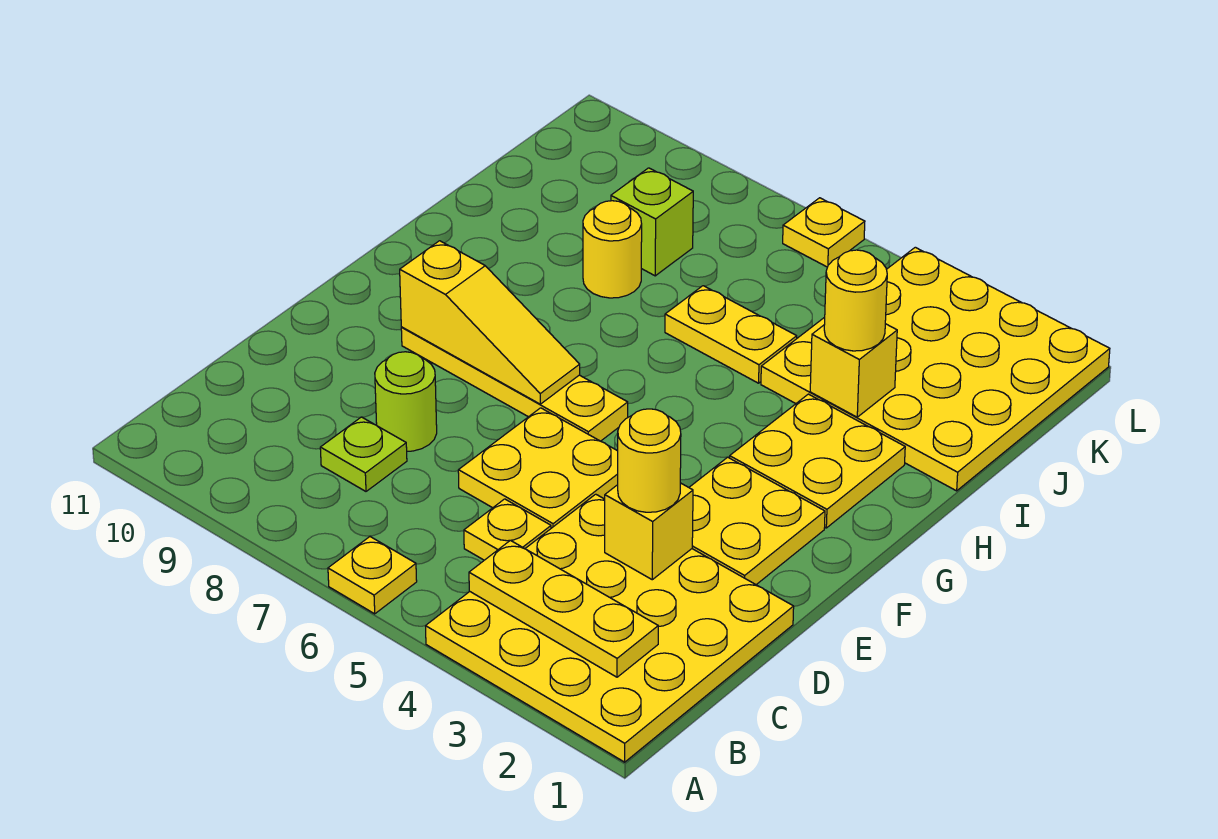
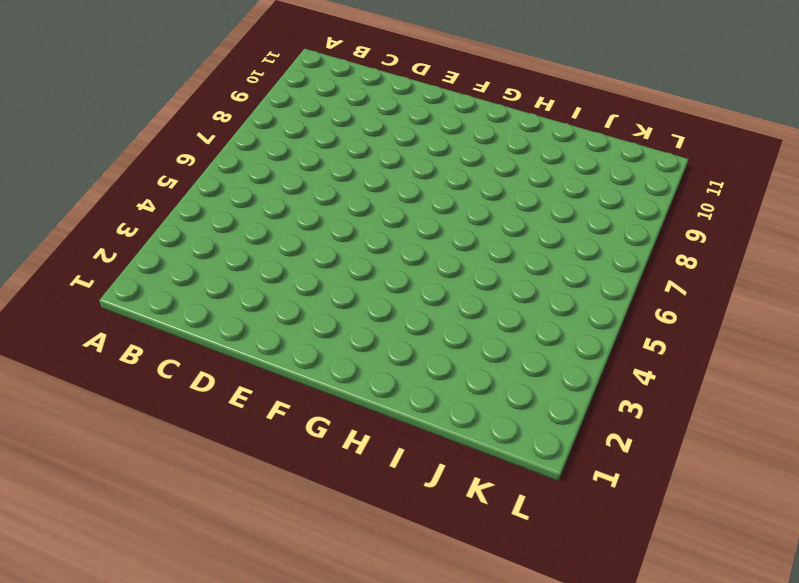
none -> yellow 4x4 plate [426,494,794,762]
none -> yellow 1x1 plate [328,537,417,614]
none -> yellow 1x1 plate [464,499,551,560]

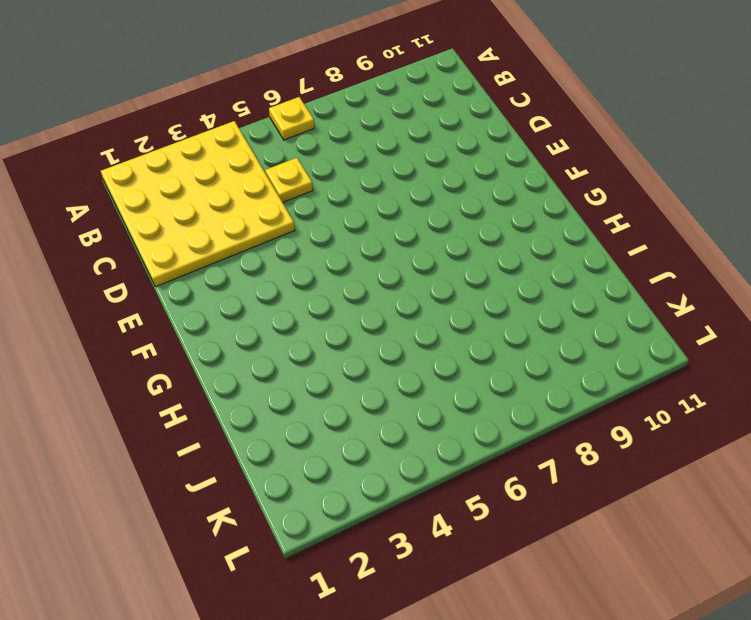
none -> lime 1x1 plate [320,417,407,491]
none -> yellow 2x2 plate [458,408,618,528]
none -> lime 1x1 round brick [375,352,437,451]

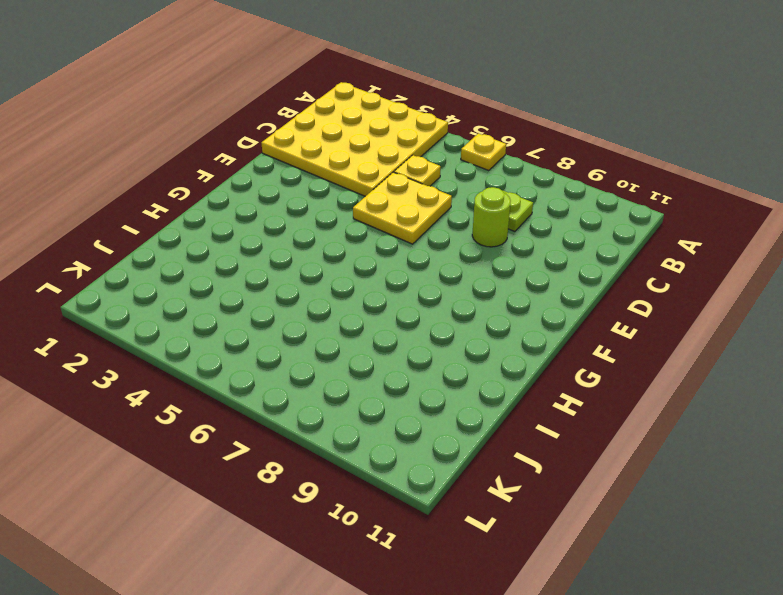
none -> yellow 2x2 plate [689,457,825,585]
none -> yellow 1x4 plate [401,327,628,441]
none -> yellow 2x2 plate [730,394,905,528]

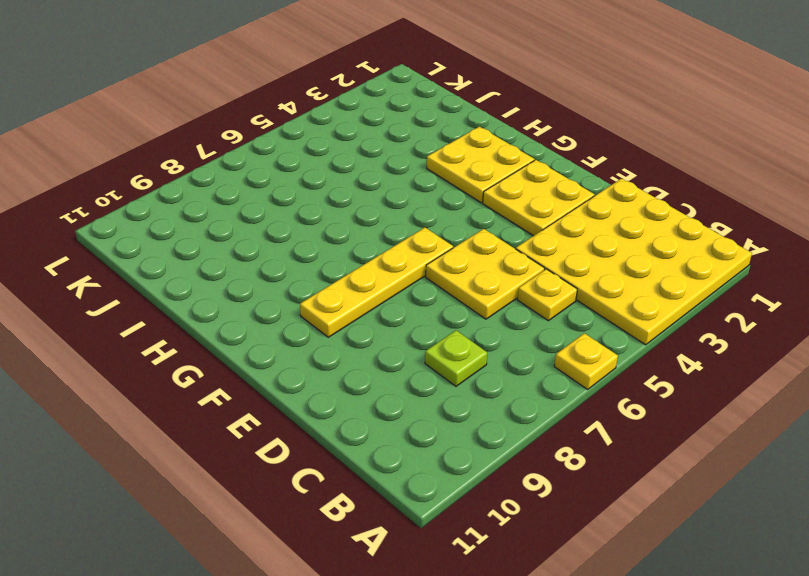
none -> lime 1x1 round brick [375,352,437,451]
none -> yellow 4x4 plate [761,247,1110,491]
none -> yellow 1x2 plate [665,286,797,383]

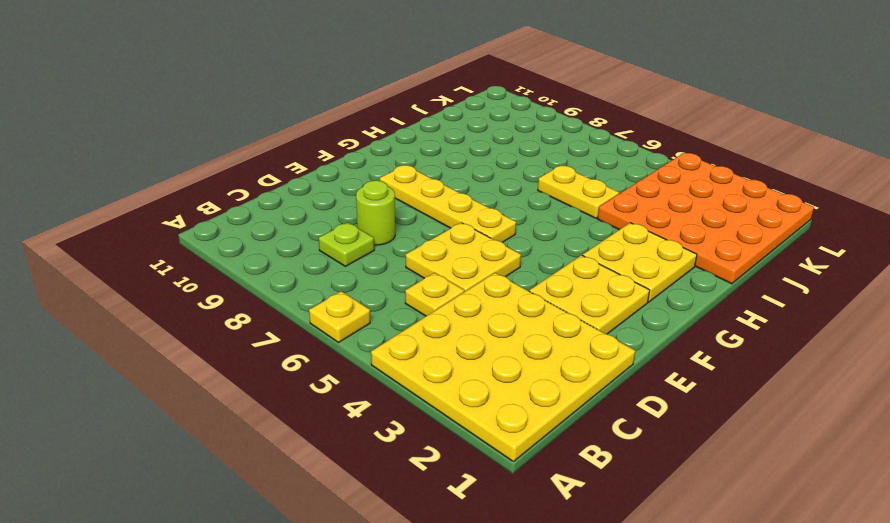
orange 4x4 plate [598,153,814,284] -> yellow 4x4 plate [761,247,1110,491]
none -> yellow 1x1 round brick [583,201,642,298]
none -> lime 1x1 brick [611,168,693,276]
none -> yellow 1x1 plate [783,198,865,267]

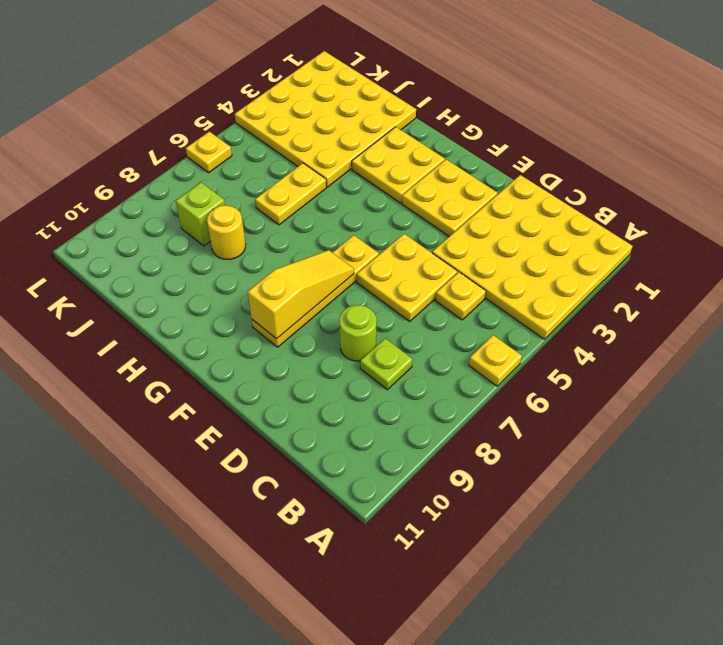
none -> yellow 1x3 plate [469,540,658,677]
none -> yellow 1x1 brick [605,483,693,580]
none -> yellow 1x1 brick [810,324,897,417]

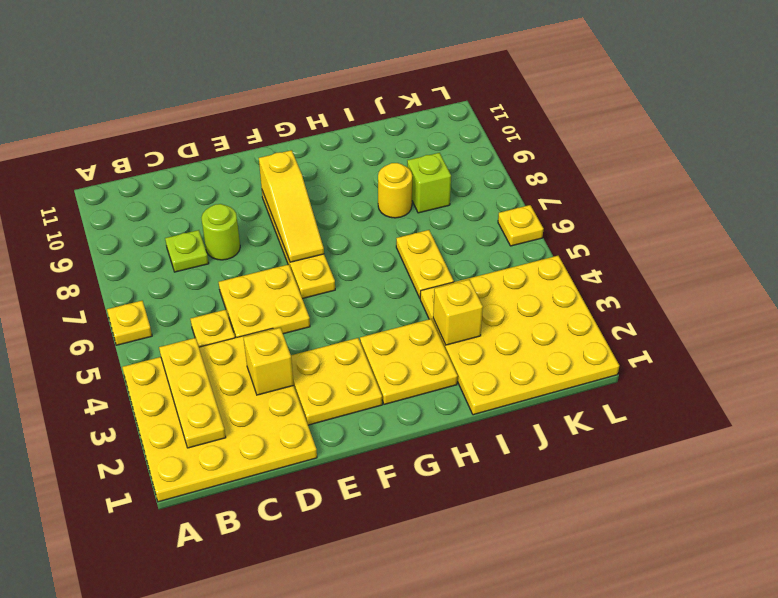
none -> yellow 1x1 round brick [618,409,681,512]
none -> yellow 1x1 round brick [824,250,887,351]

